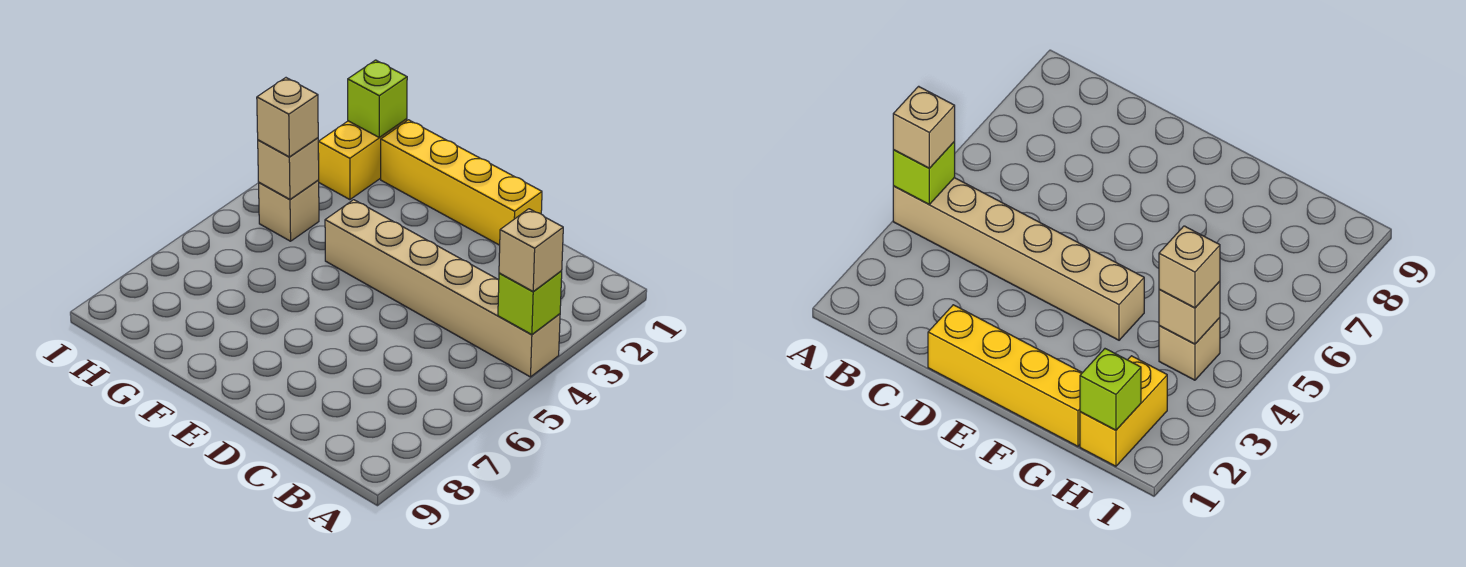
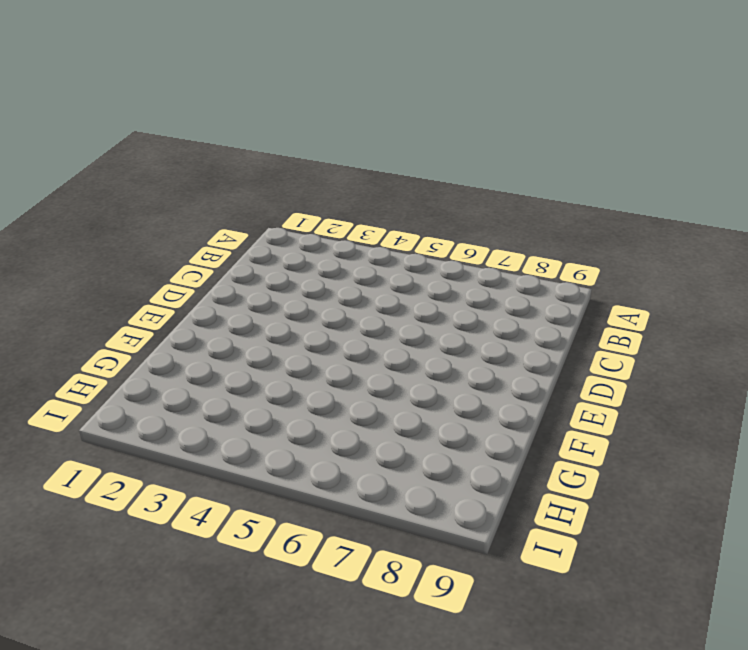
none -> tan 1x6 brick [325,200,560,377]
none -> yellow 1x4 brick [381,120,542,245]

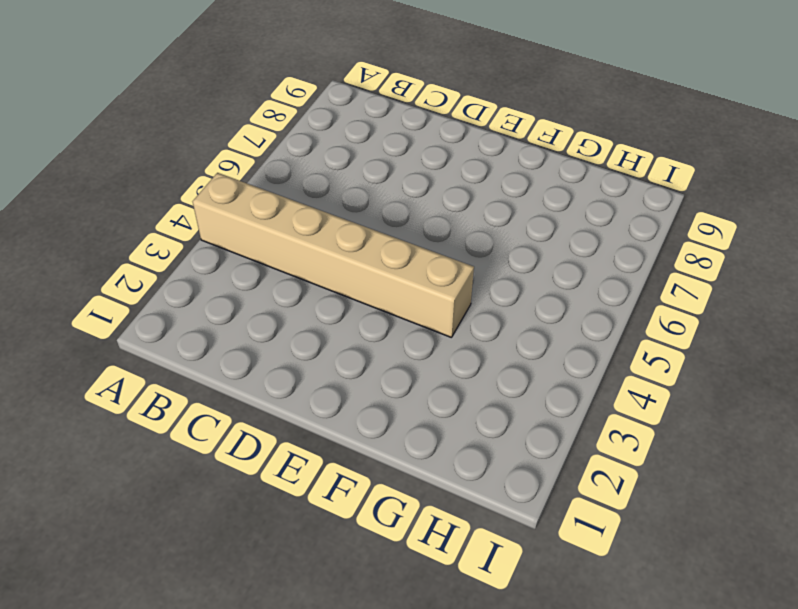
none -> yellow 1x4 brick [381,120,542,245]
none -> yellow 1x2 brick [318,119,407,200]

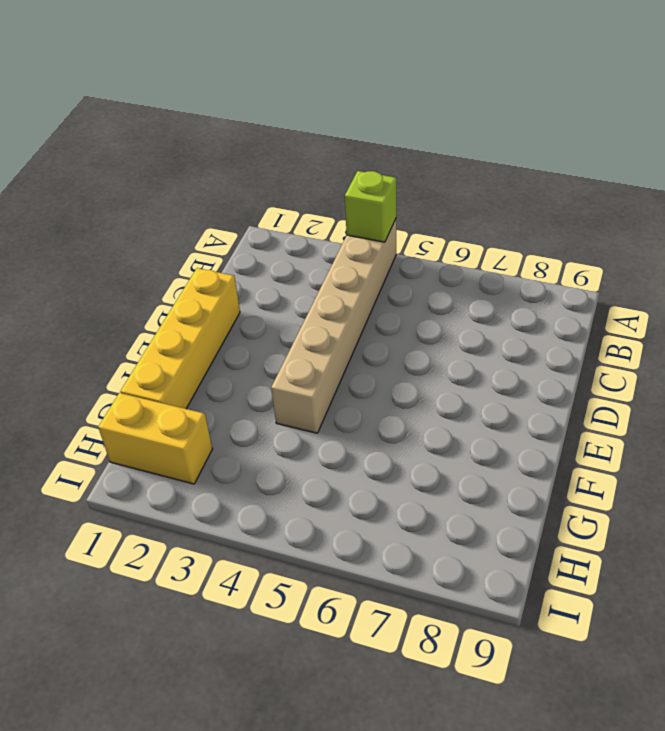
none -> tan 1x1 brick [259,180,319,241]
none -> lime 1x1 brick [348,60,407,138]

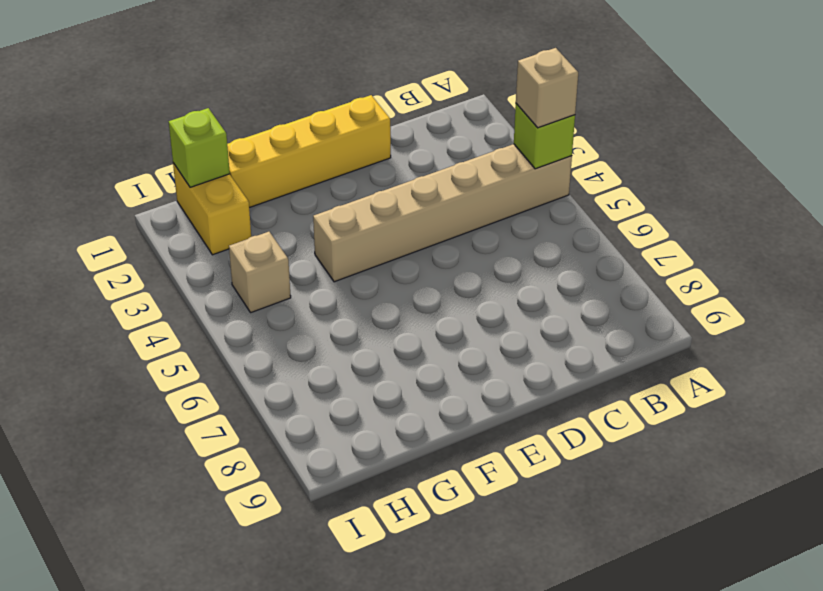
none -> tan 1x1 brick [258,138,319,199]
none -> tan 1x1 brick [257,78,318,157]

